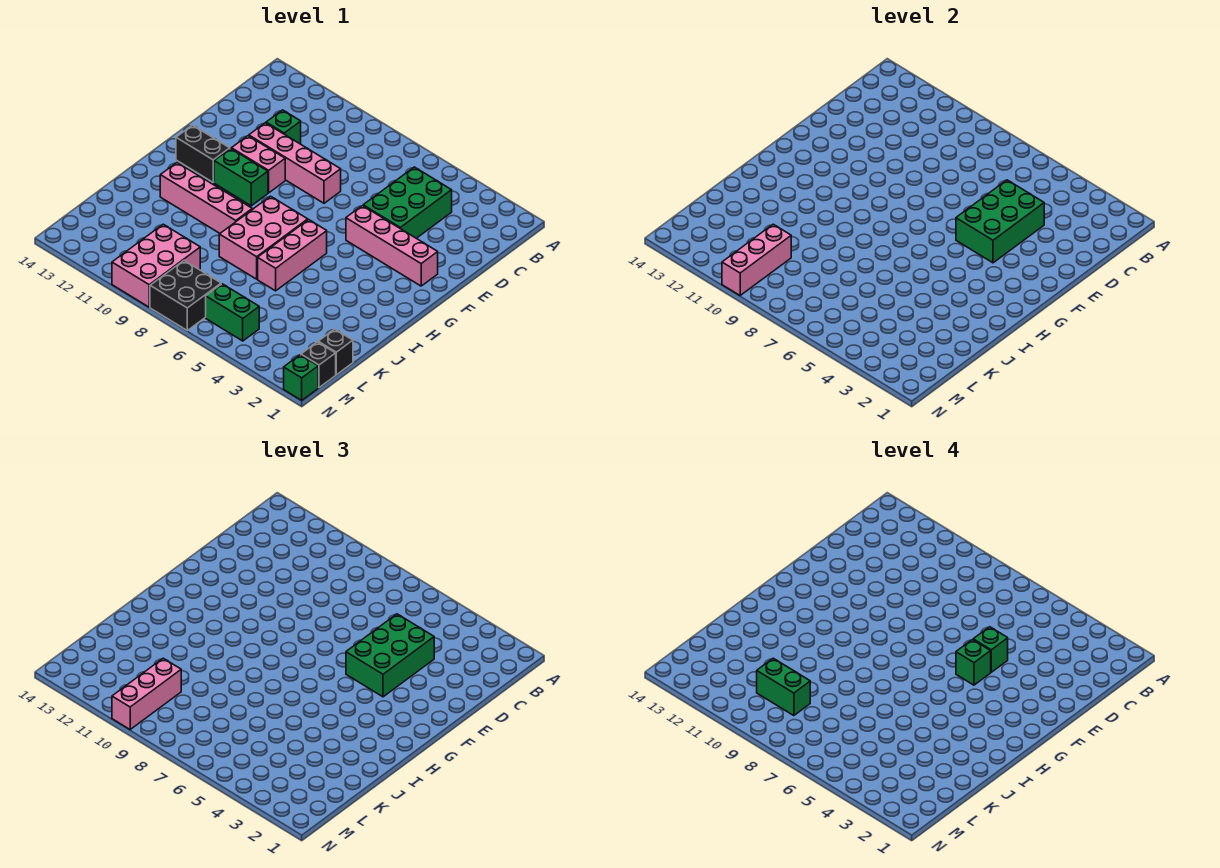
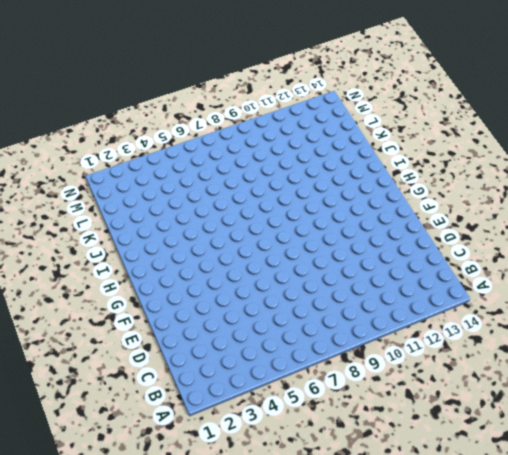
none -> green 2x3 brick [363,167,452,238]
none -> green 1x1 brick [266,110,301,144]
none -> pink 1x4 brick [249,123,341,203]

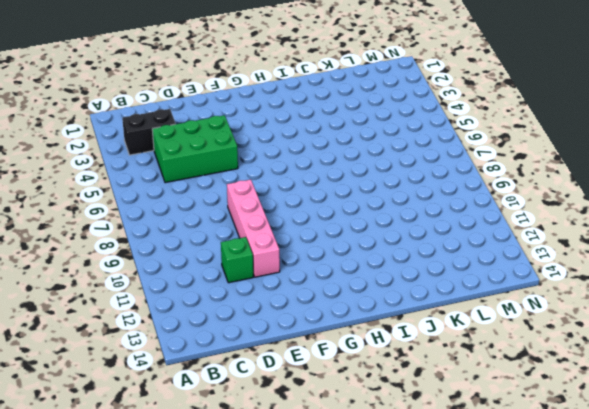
black 1x2 brick [122,109,175,155] -> black 1x2 brick turned to [176,125,230,182]
none -> pink 1x4 brick [346,206,438,286]
none -> pink 1x2 brick [231,136,285,193]
none -> green 1x2 brick [214,148,268,206]

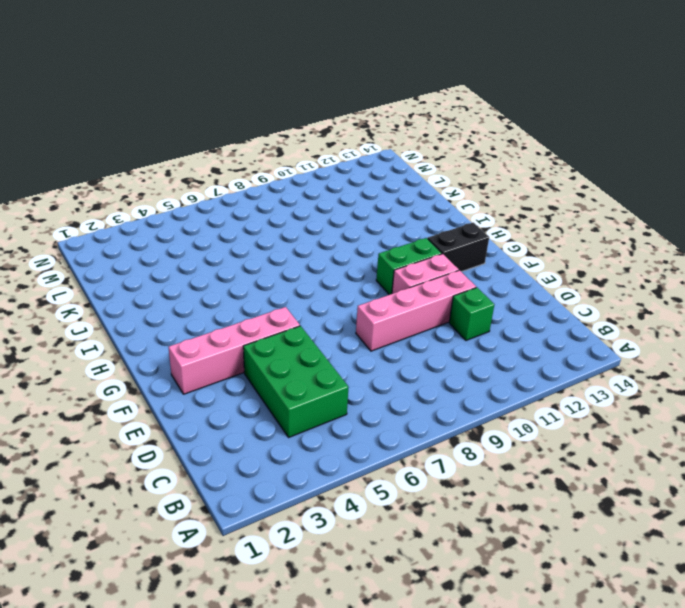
none -> pink 1x3 brick [258,220,327,291]
none -> pink 2x3 brick [219,196,308,279]
none -> pink 1x4 brick [160,163,252,233]

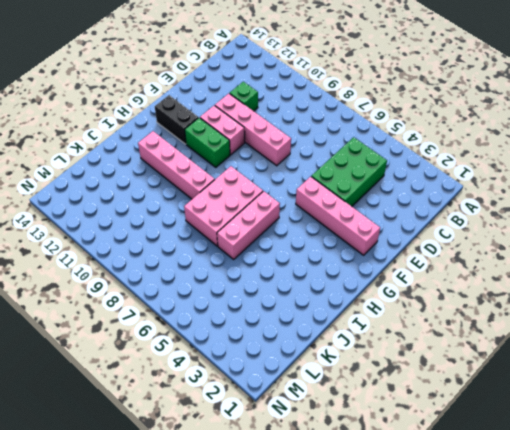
none -> black 1x1 brick [318,329,353,375]
none -> pink 2x3 brick [112,224,200,307]
none -> black 1x1 brick [301,342,336,388]

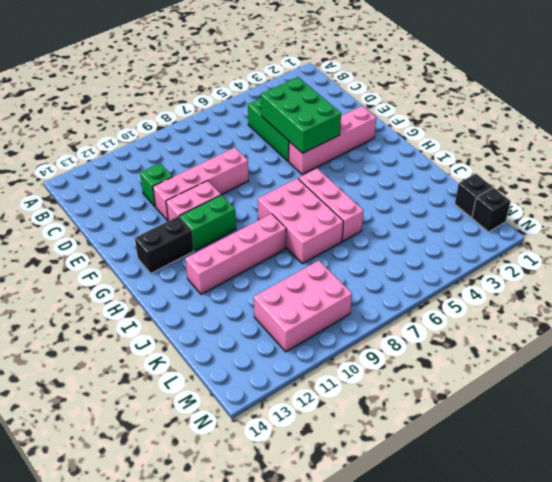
pink 2x3 brick [254,261,352,352] -> pink 2x3 brick turned to [112,224,200,307]
none -> green 1x2 brick [206,284,259,341]
none -> black 2x2 brick [150,261,221,330]
none -> green 1x1 brick [284,355,318,400]

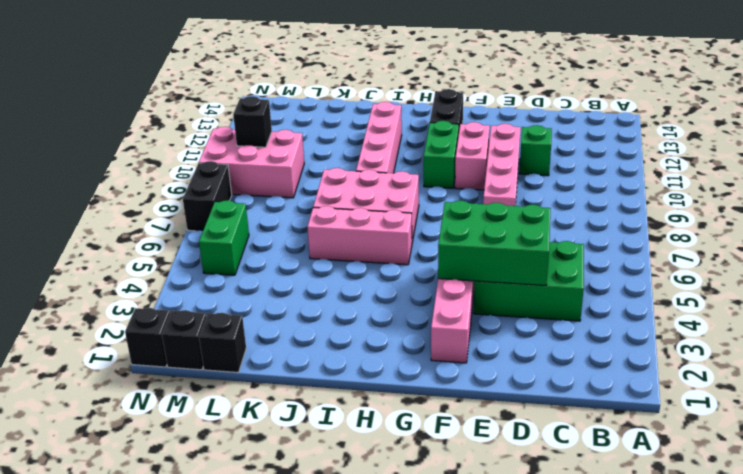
black 1x1 brick [233,96,272,147] -> pink 1x3 brick [722,224,791,295]
black 1x1 brick [125,308,170,367] -> green 1x1 brick [284,355,318,400]
black 1x2 brick [183,161,232,231] -> black 2x2 brick [150,261,221,330]
none -> green 2x3 brick [346,614,434,697]
none -> pink 1x3 brick [112,658,181,729]
none -> green 1x1 brick [973,627,1008,672]

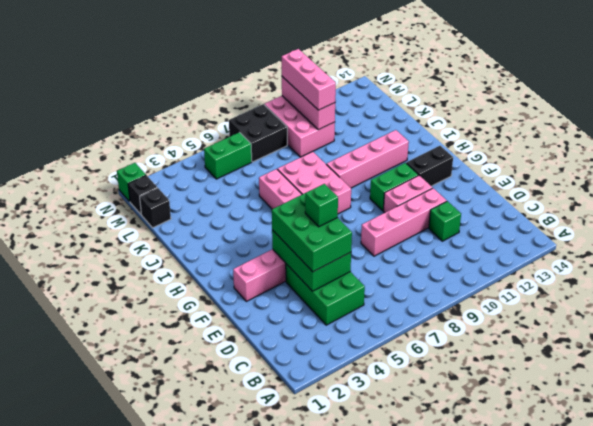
none -> green 1x1 brick [956,640,991,685]
none -> green 1x2 brick [757,658,810,716]

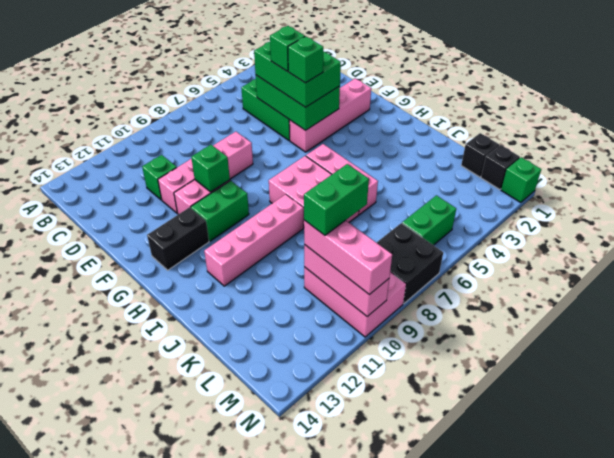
green 1x1 brick [191,145,230,192] -> none

